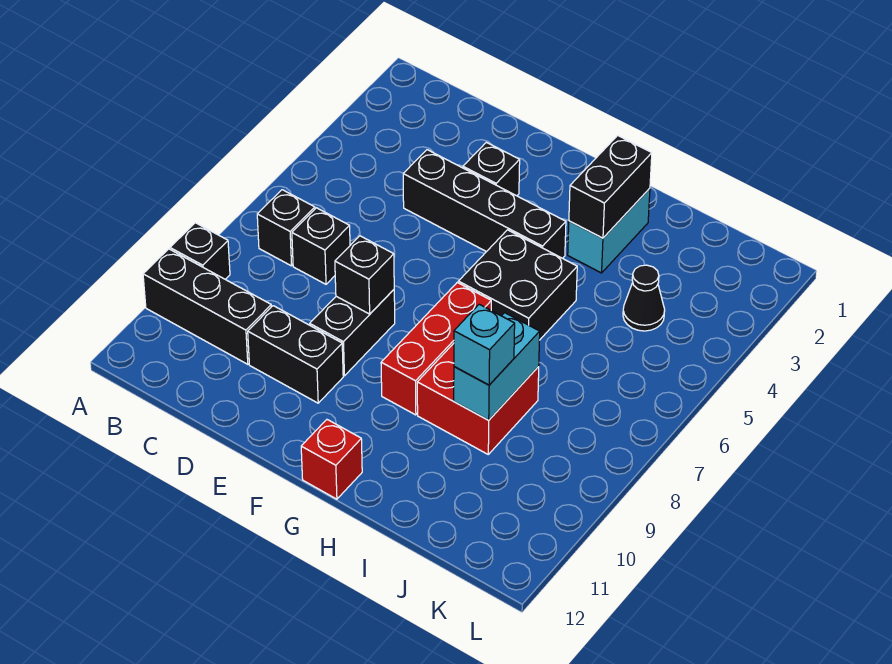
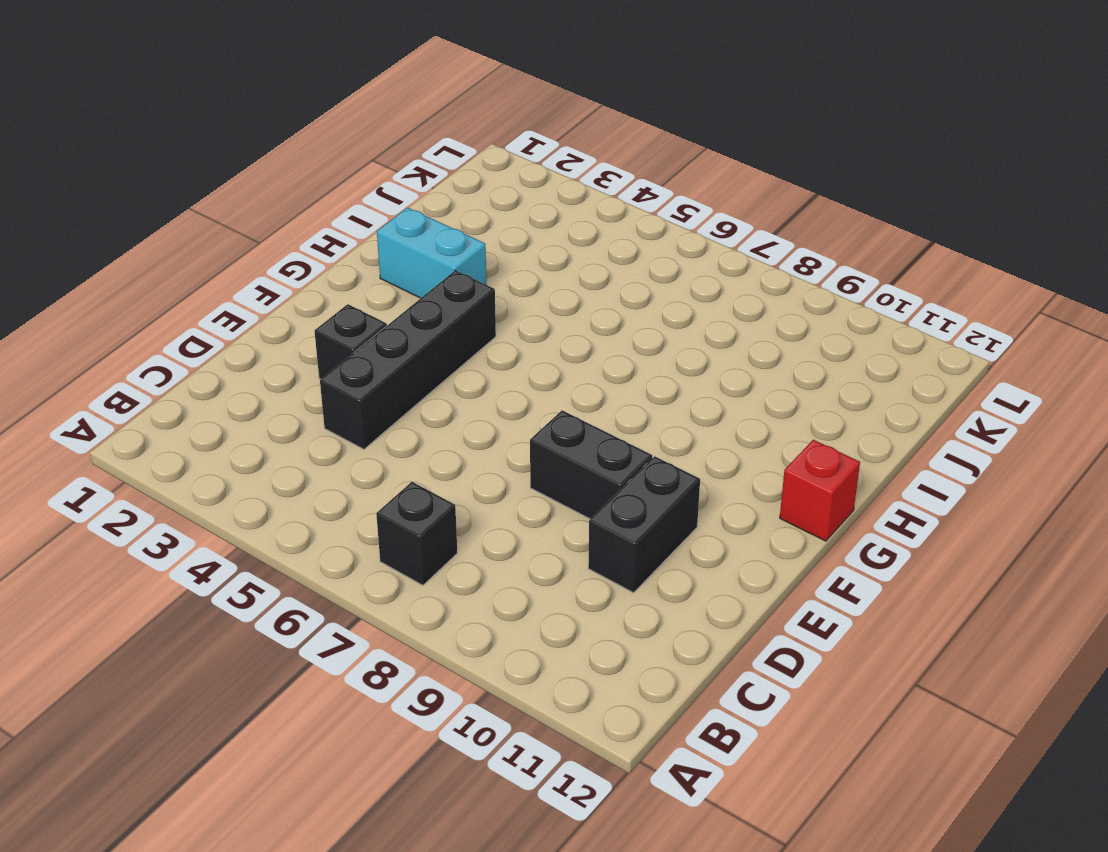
none -> black 1x1 brick [170,223,230,279]
none -> black 1x3 brick [143,249,271,364]
none -> black 1x1 brick [292,208,350,284]

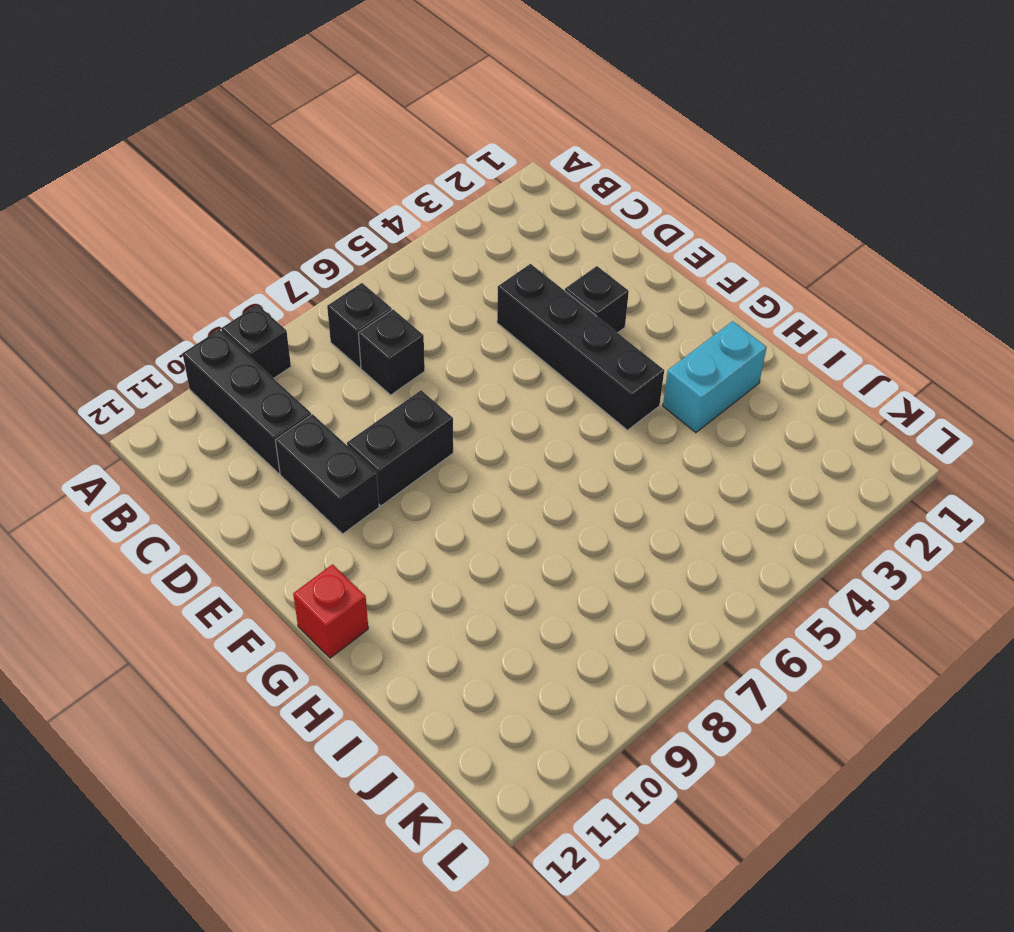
none -> black 2x2 brick [458,230,577,340]
none -> red 1x3 brick [381,283,491,415]
none -> red 2x2 brick [417,343,539,454]

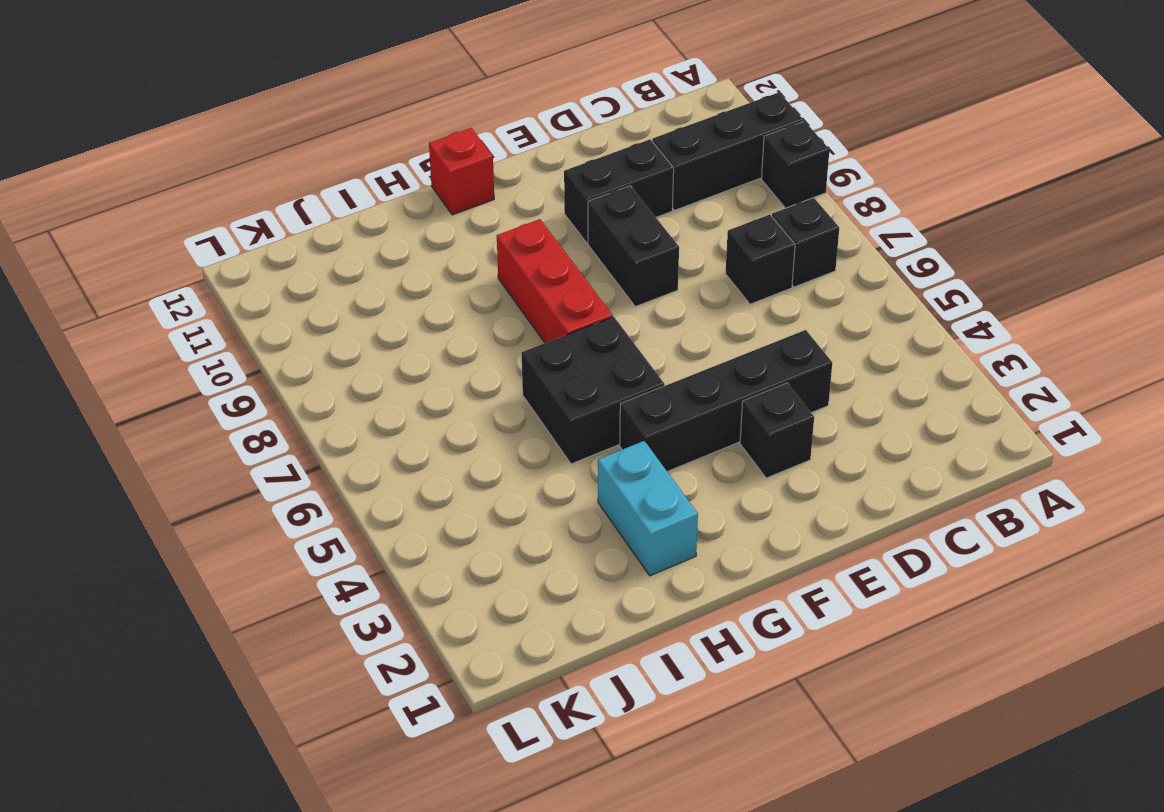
none -> red 2x2 brick [417,343,539,454]
none -> black 1x1 cone [623,265,665,331]
none -> black 1x1 brick [335,236,394,314]

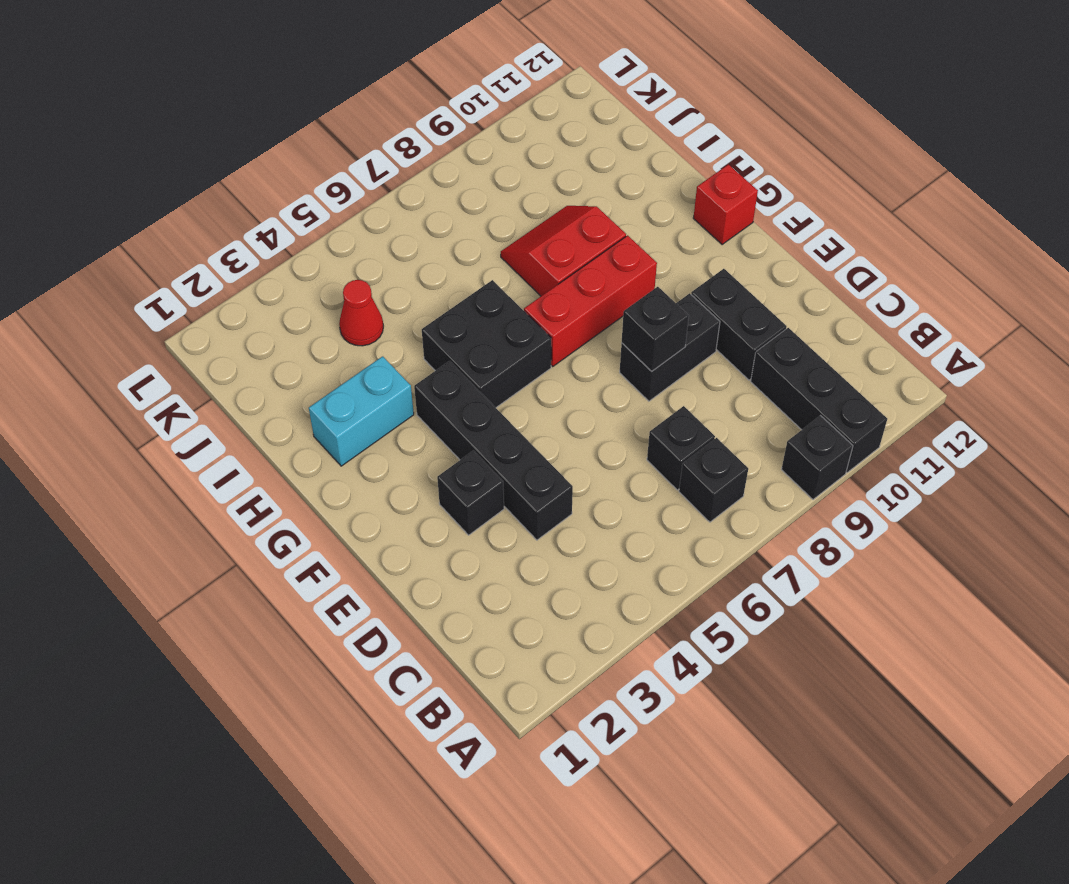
red 2x2 slope [501,206,626,296] -> red 2x2 brick [417,343,539,454]
red 1x1 cone [339,280,383,346] -> black 1x1 cone [623,265,665,331]
none -> black 1x2 brick [569,135,652,238]
none -> cyan 1x2 brick [454,313,540,420]
none -> cyan 1x1 brick [454,304,515,385]

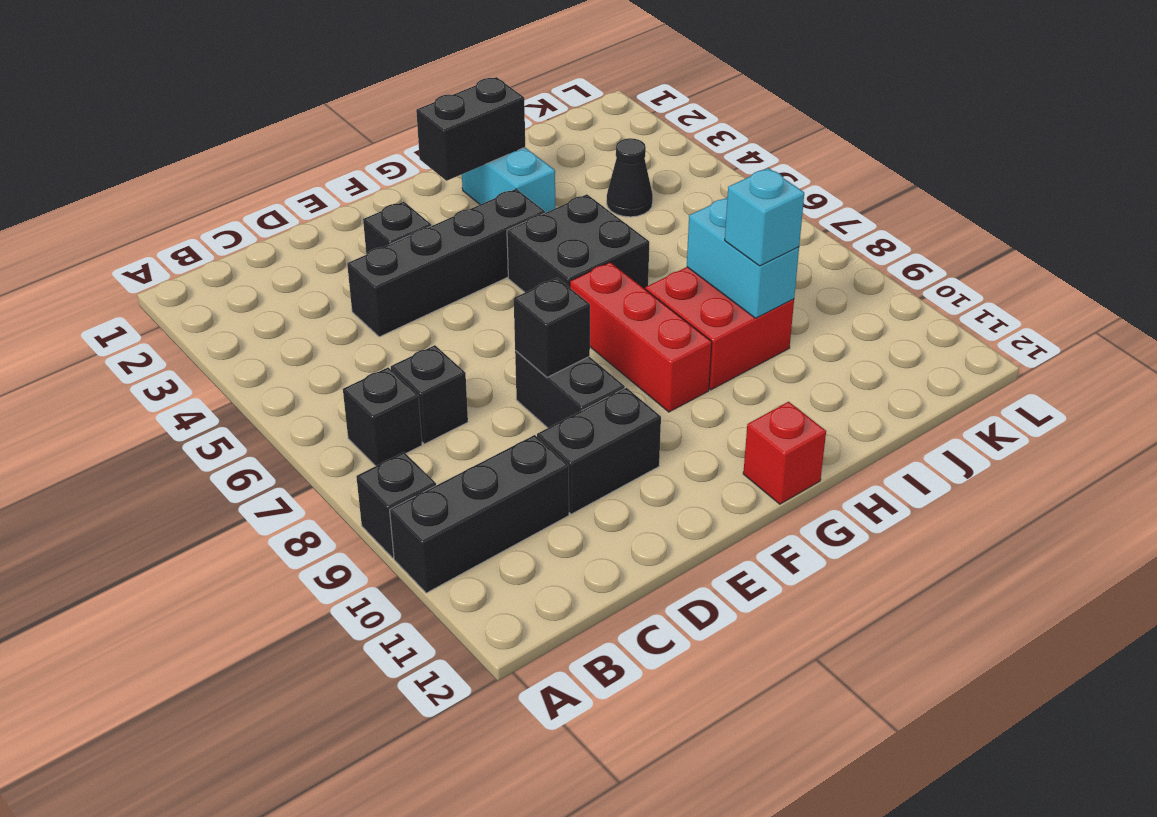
black 1x2 brick [416,77,525,181] -> black 1x2 brick turned to [569,135,652,238]

